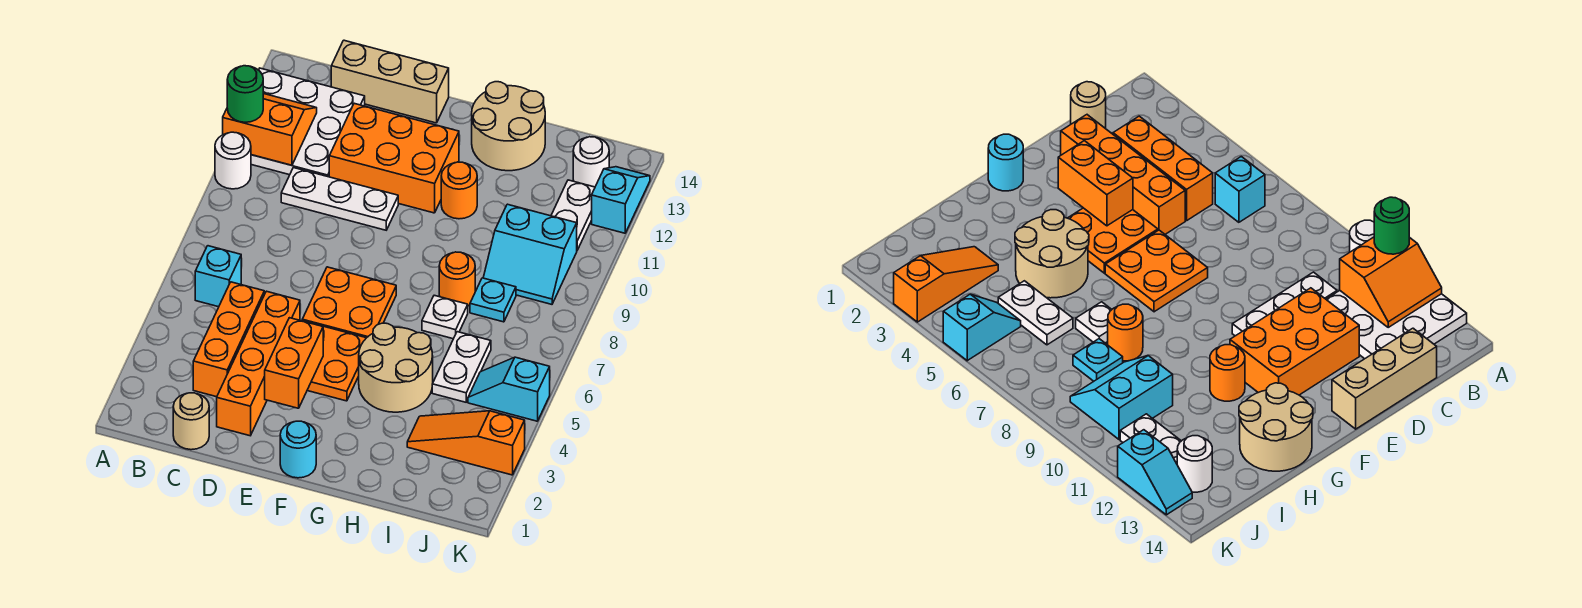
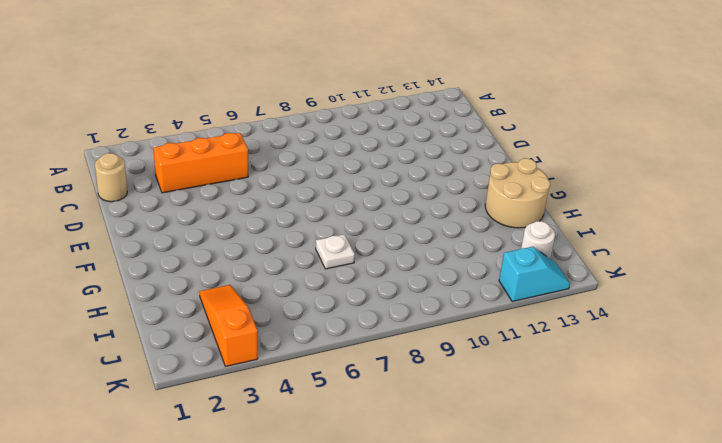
none -> white 1x1 round brick [215,132,251,189]
none -> white 3x3 plate [251,68,365,177]
none -> cyan 1x1 brick [195,246,241,307]

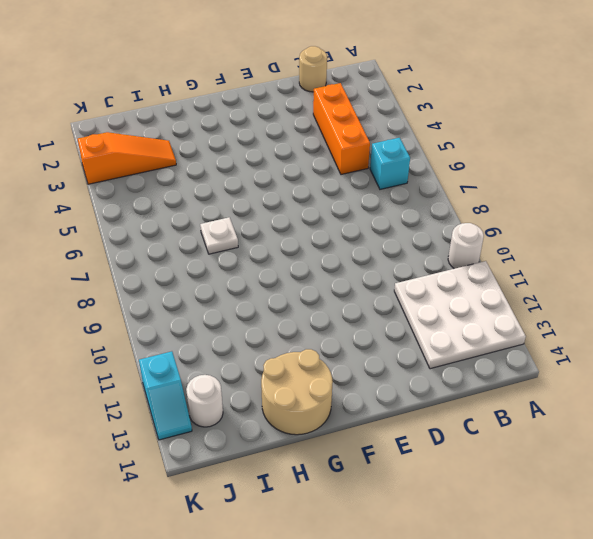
none -> white 1x3 plate [281,168,398,230]
none -> tan 1x3 brick [331,40,449,123]
none -> orange 1x4 brick [217,291,300,436]

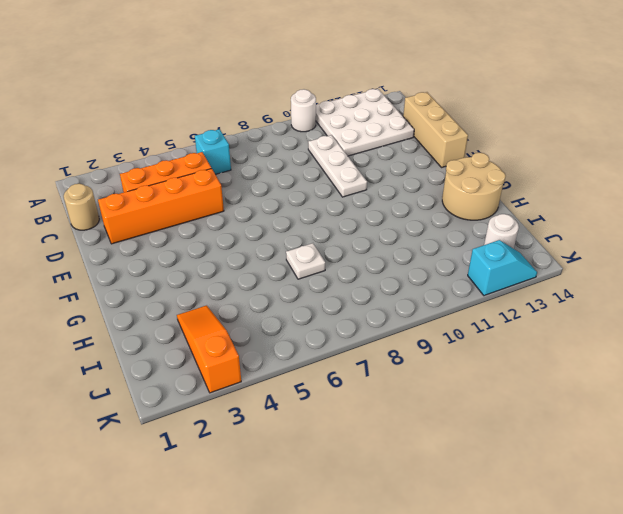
none -> orange 2x3 brick [329,103,459,213]
none -> orange 2x2 plate [304,321,366,401]
none -> orange 2x2 plate [302,267,396,338]

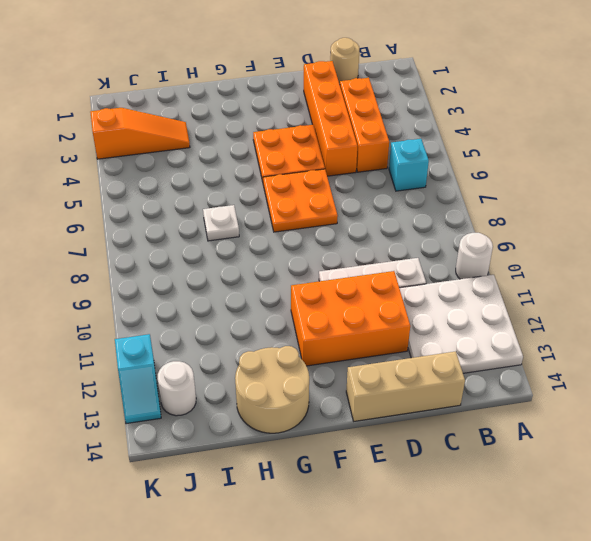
none -> cyan 1x1 round brick [280,421,316,478]
none -> tan 2x2 round brick [359,323,433,412]
none -> orange 1x1 round brick [441,162,477,219]

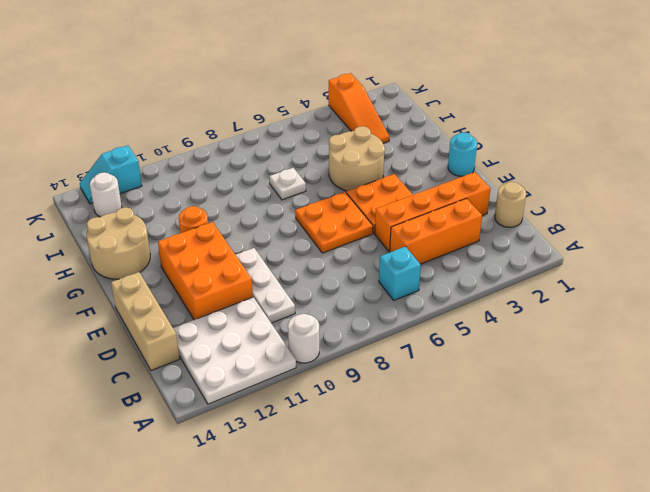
none -> orange 1x1 round brick [439,252,475,306]
none -> white 1x2 plate [432,332,491,402]
none -> cyan 1x1 plate [470,278,516,322]

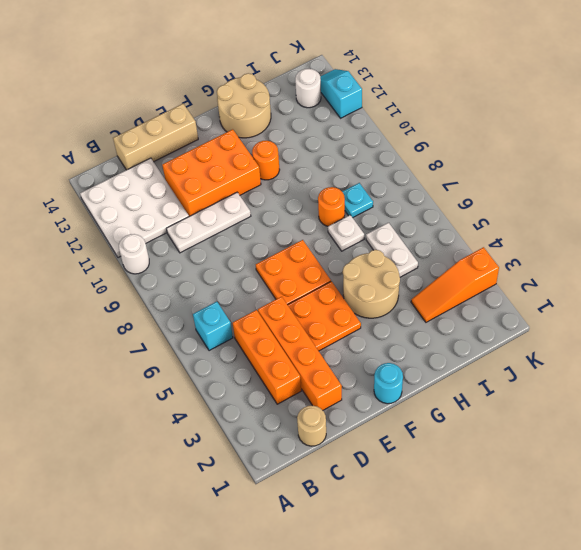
none -> cyan 2x2 slope [483,204,577,304]
none -> cyan 1x2 slope [468,357,550,421]
none -> white 1x2 plate [551,180,595,250]

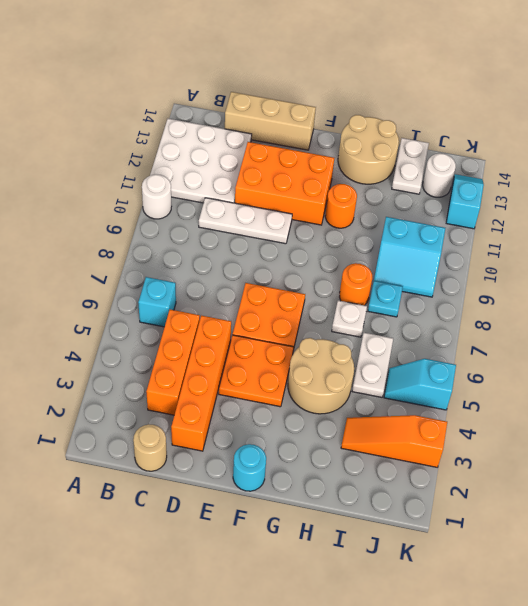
white 1x2 plate [392,138,429,194] -> white 1x2 plate moved to [551,180,595,250]
none -> orange 2x2 slope [223,93,317,165]
none -> orange 1x2 brick [265,318,323,408]
none -> green 1x1 round brick [227,66,263,122]

